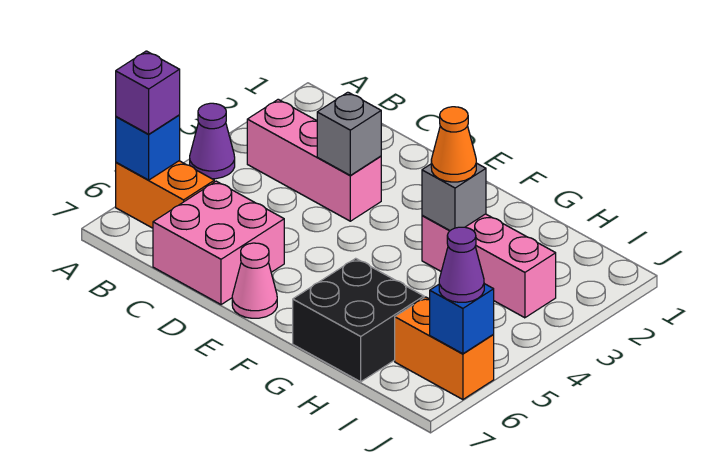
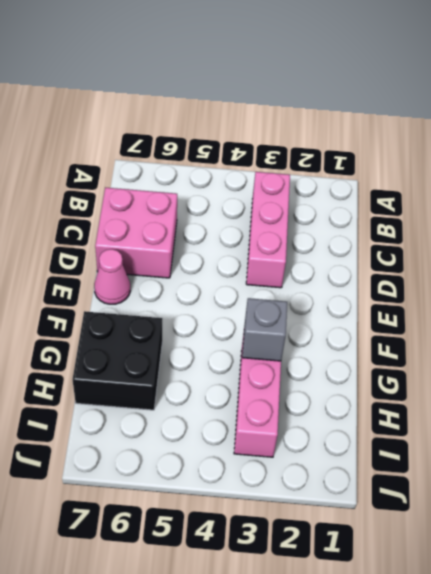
none -> purple 1x1 cone [190,103,235,179]
none -> orange 1x2 brick [116,161,214,228]
none -> orange 1x2 brick [395,297,494,400]

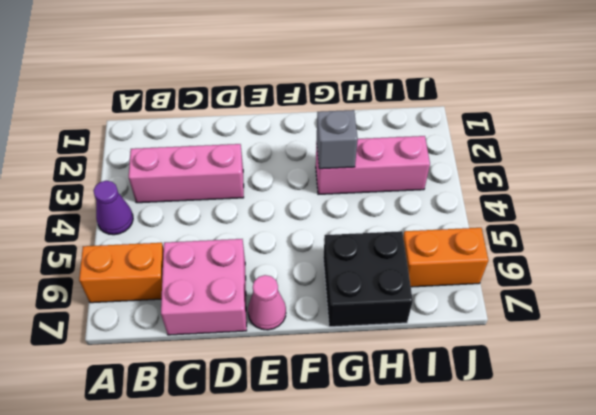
none -> blue 1x1 brick [116,115,180,180]
none -> grey 1x1 brick [317,92,381,175]
none -> blue 1x1 brick [430,284,494,354]

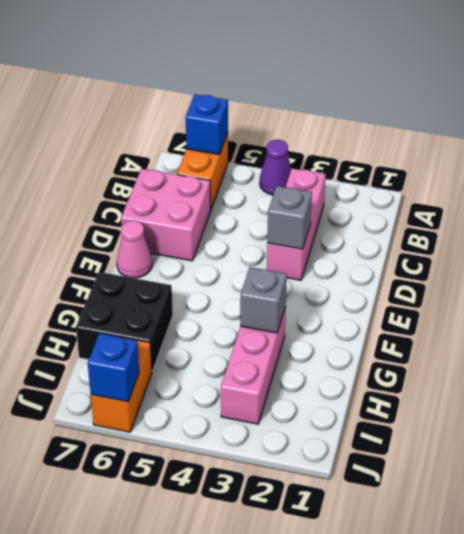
none -> purple 1x1 brick [116,51,180,134]
none -> orange 1x1 cone [431,107,476,182]
none -> purple 1x1 cone [439,227,484,302]

